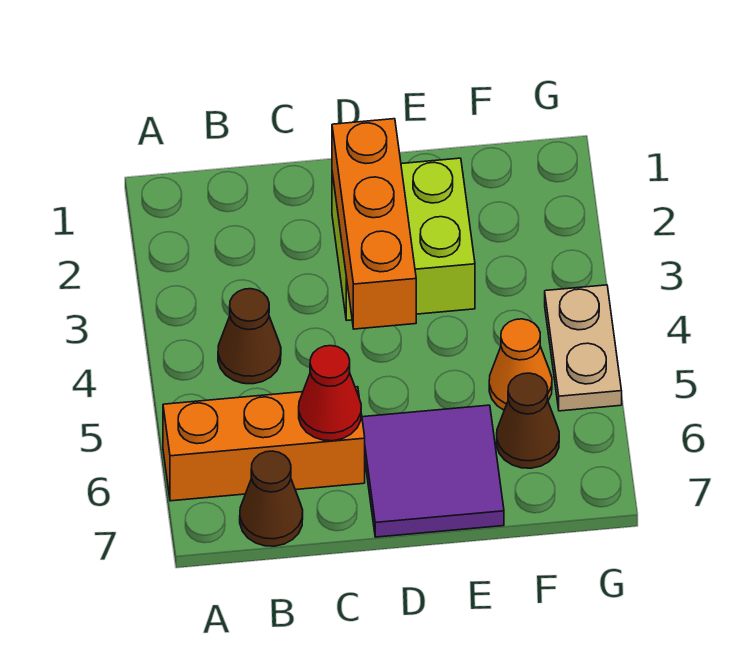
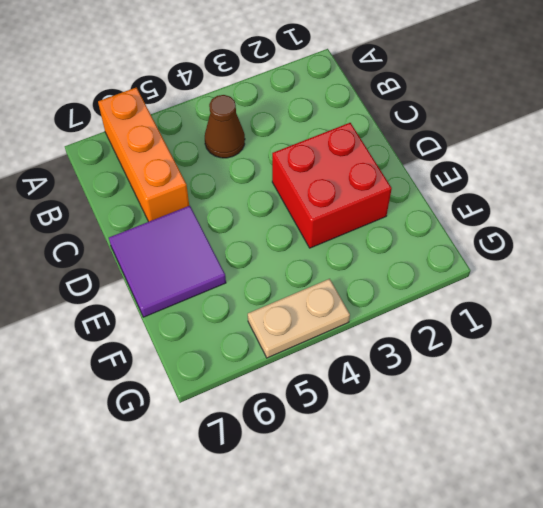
red 2x2 brick [272,123,392,248] -> lime 2x2 brick [332,158,475,320]
none -> brown 1x1 cone [240,451,303,546]
none -> orange 1x1 cone [489,319,552,410]

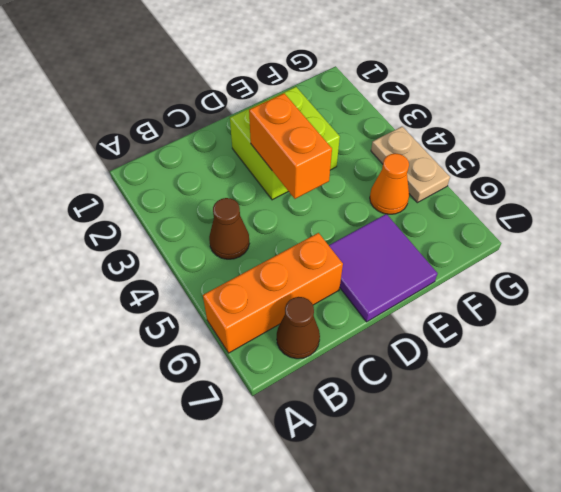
orange 1x2 brick [249,93,332,199] -> orange 1x3 brick [332,119,416,329]
none -> brown 1x1 cone [497,373,559,468]
none -> red 1x1 cone [299,346,361,441]

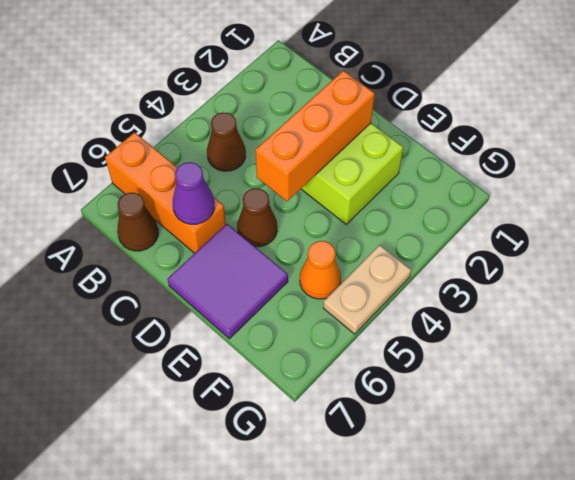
purple 1x1 cone [173,162,215,224] -> red 1x1 cone [299,346,361,441]
brown 1x1 cone [237,188,277,247] -> brown 1x1 cone moved to [497,373,559,468]

